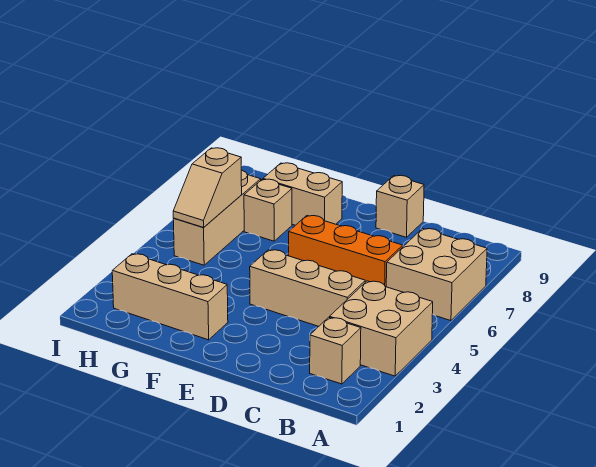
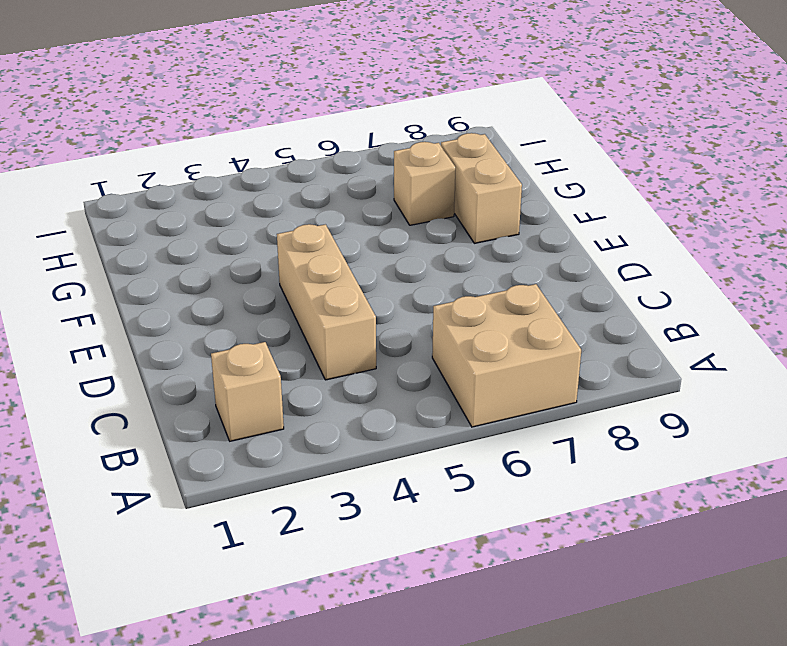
none -> tan 2x2 brick [330,281,433,376]
none -> orange 1x3 brick [289,216,403,287]

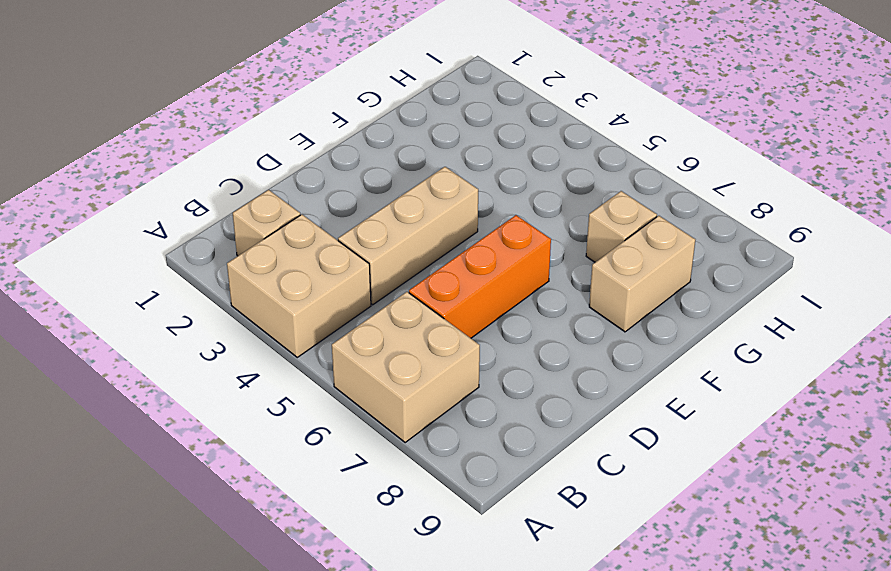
none -> tan 1x1 brick [376,175,424,237]
none -> tan 1x3 brick [112,254,228,340]

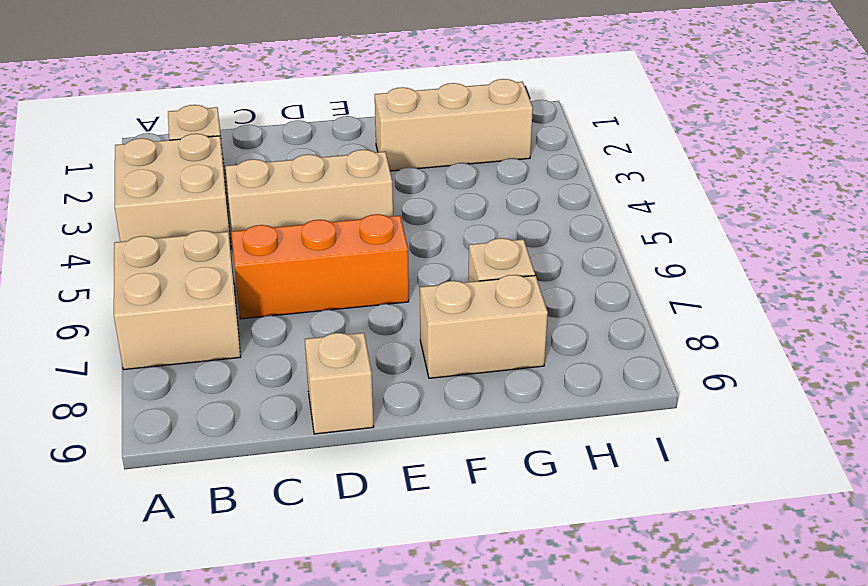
none -> tan 1x3 brick [173,170,261,265]
none -> tan 1x2 slope [173,148,242,227]

